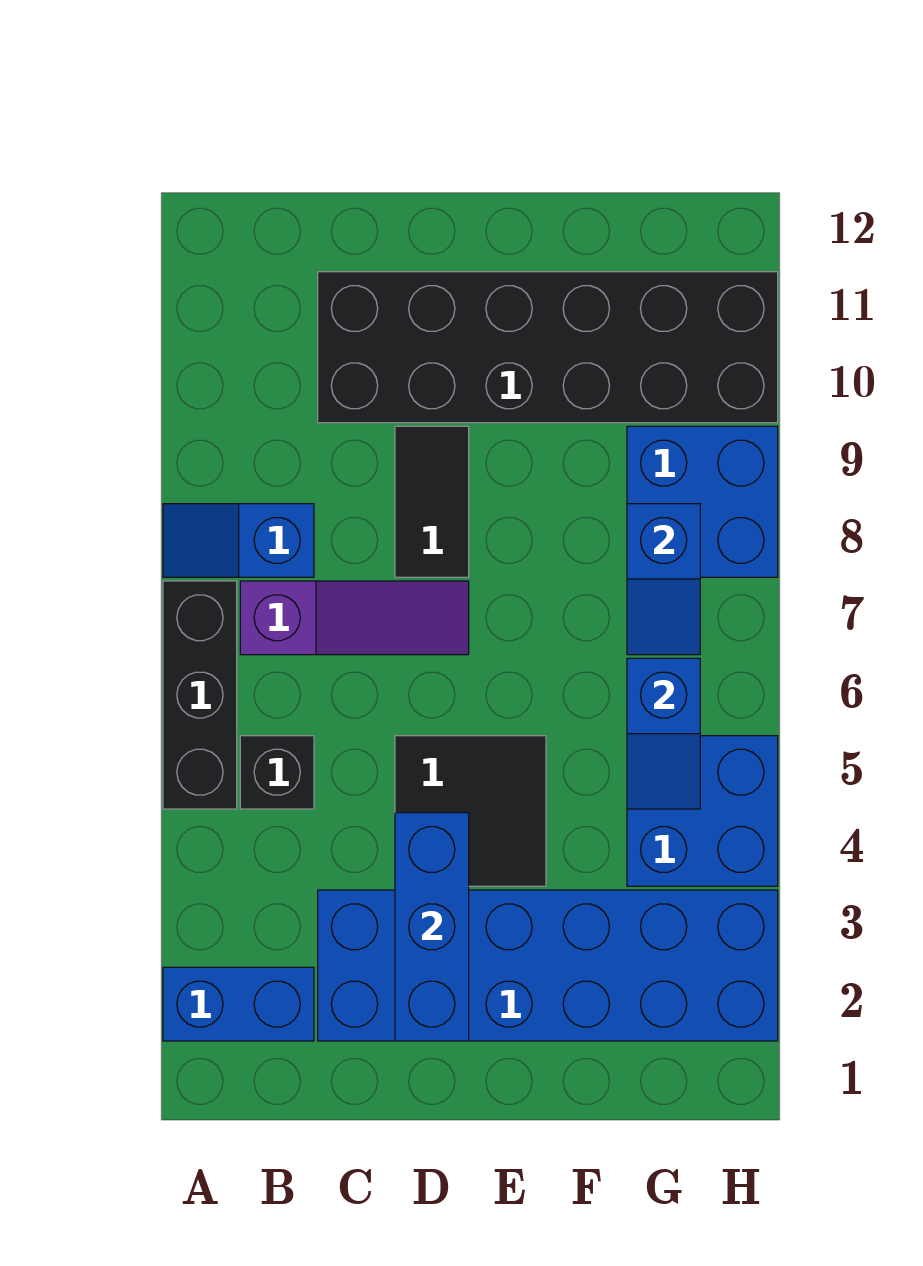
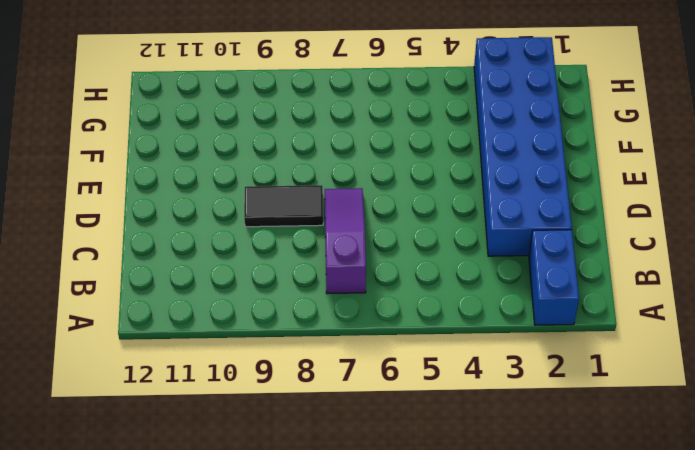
none -> black 1x3 brick [163,581,237,809]
none -> blue 1x2 slope [163,504,314,577]
none -> black 1x1 brick [240,736,314,809]

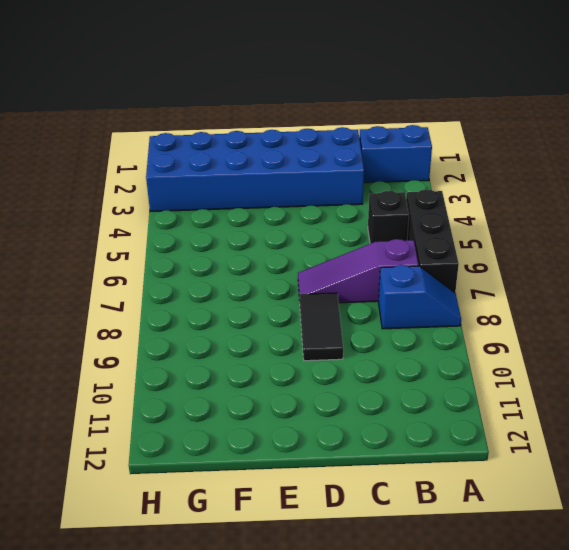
none -> black 2x6 brick [318,272,778,423]
none -> black 2x2 tile [395,736,546,886]
none -> blue 2x2 brick [627,736,778,886]

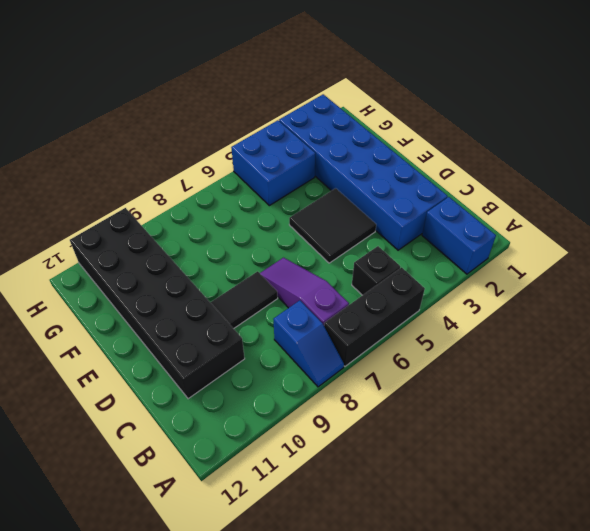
none -> blue 2x2 brick [627,426,778,577]
none -> blue 1x3 brick [395,813,469,1041]
none -> blue 1x2 slope [627,658,700,809]

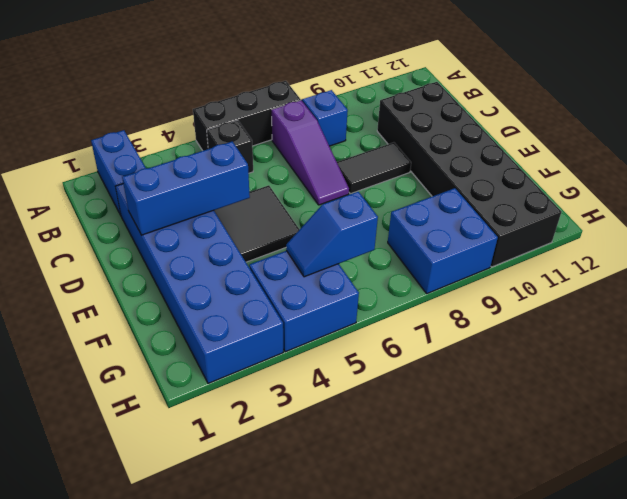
none -> blue 1x2 slope [627,504,700,655]

